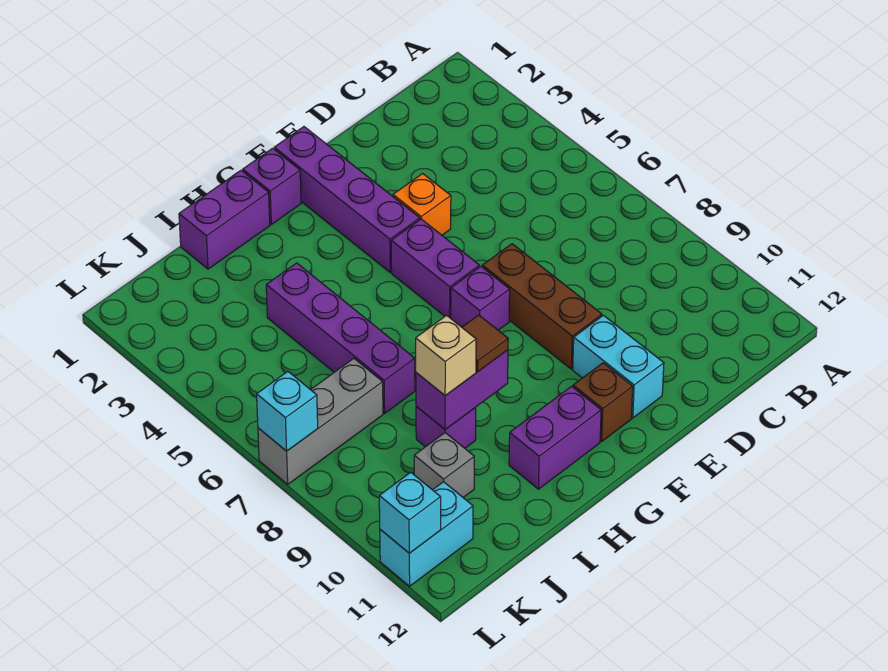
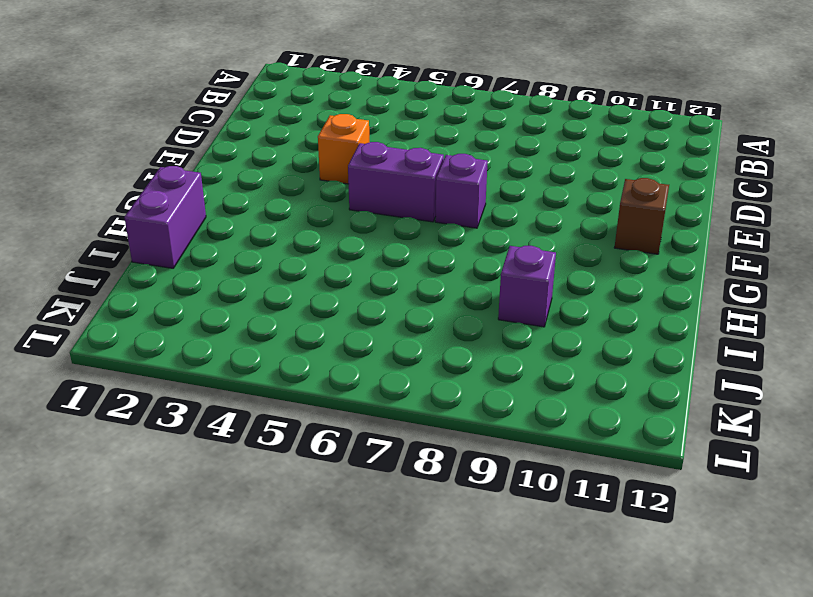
none -> brown 1x3 brick [482,244,602,369]
none -> cyan 1x2 brick [573,315,664,418]
none -> purple 1x4 brick [274,127,420,272]

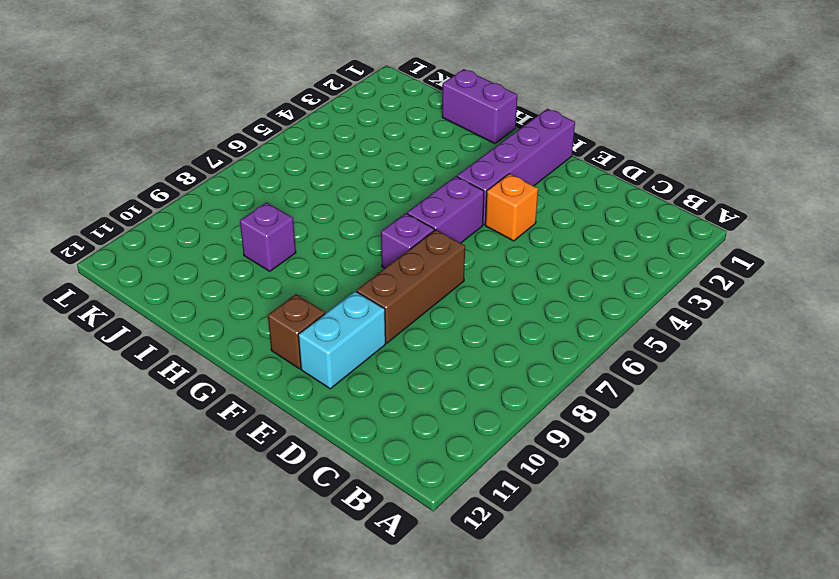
none -> purple 1x1 brick [243,148,301,224]
none -> purple 1x2 brick [509,386,601,489]
none -> purple 1x4 brick [266,263,415,413]

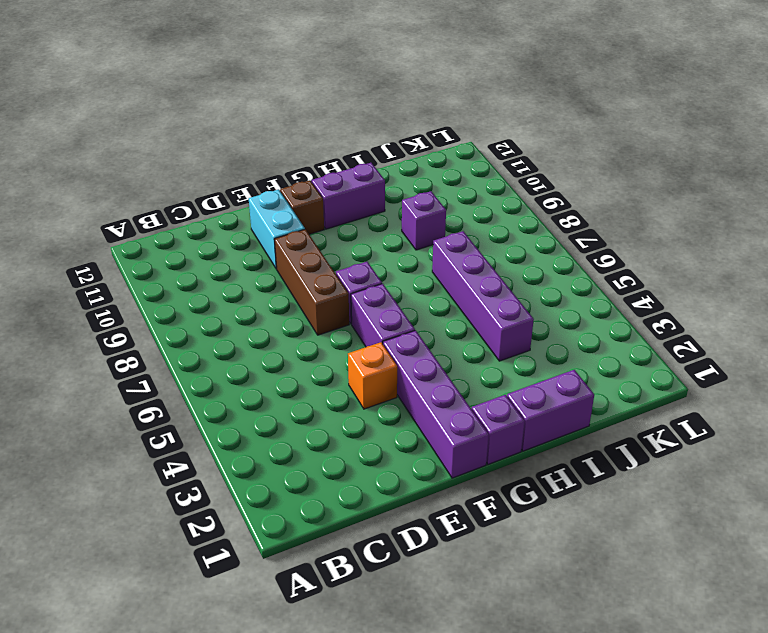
none -> grey 1x3 brick [258,358,383,484]
none -> grey 1x1 brick [414,433,474,497]
none -> cyan 1x2 brick [380,482,473,586]

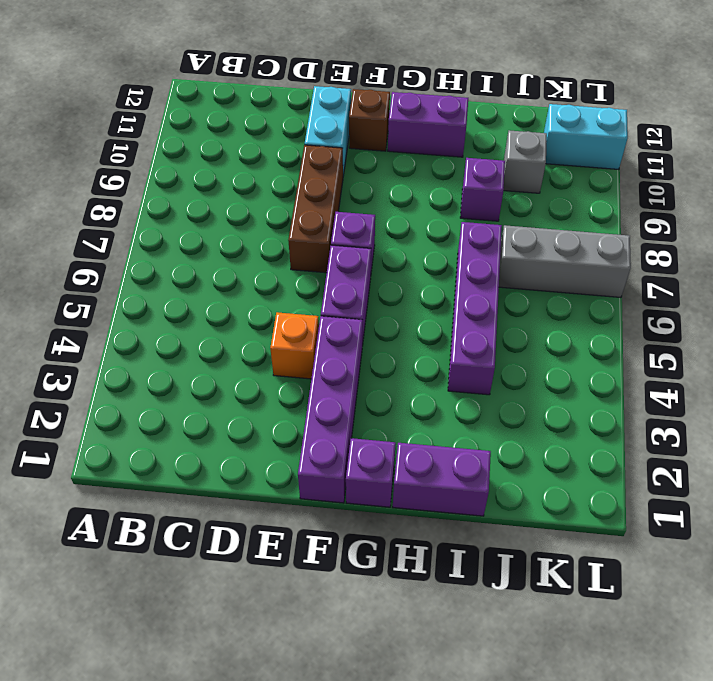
none -> purple 1x2 brick [416,350,508,430]
none -> cyan 1x1 brick [257,372,318,451]
none -> cyan 1x1 brick [379,472,441,553]

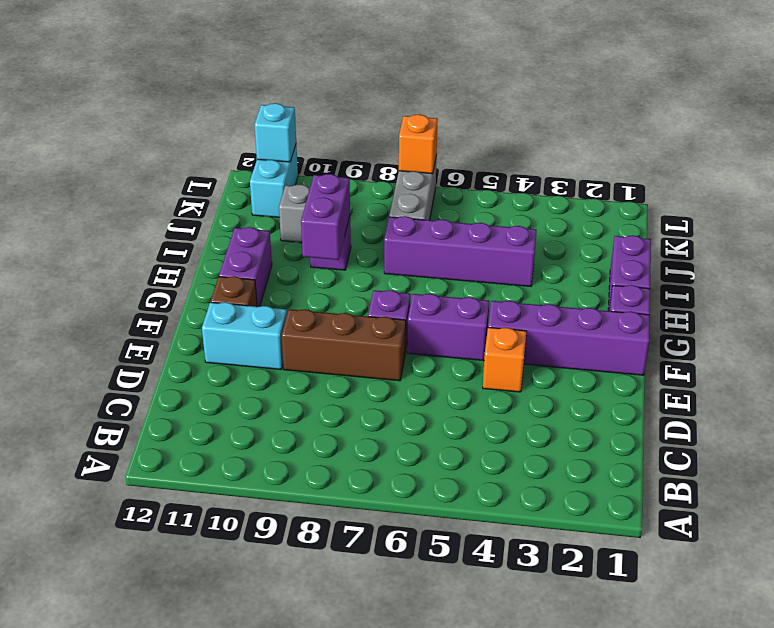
orange 1x1 brick [399,114,438,174] -> cyan 1x1 brick [257,372,318,451]
none -> brown 1x1 tile [462,315,508,372]
none -> tan 1x1 brick [416,315,476,396]

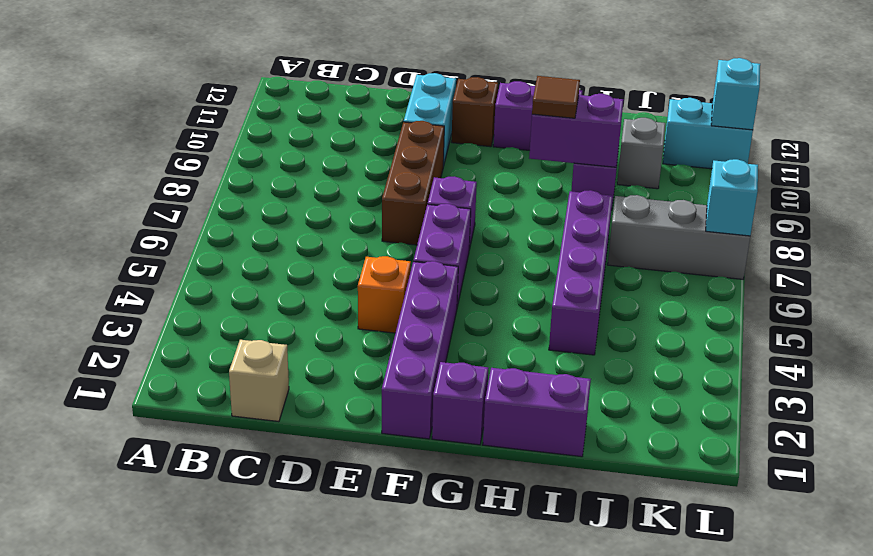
tan 1x1 brick [229,340,289,422] -> tan 1x1 brick moved to [416,315,476,396]

